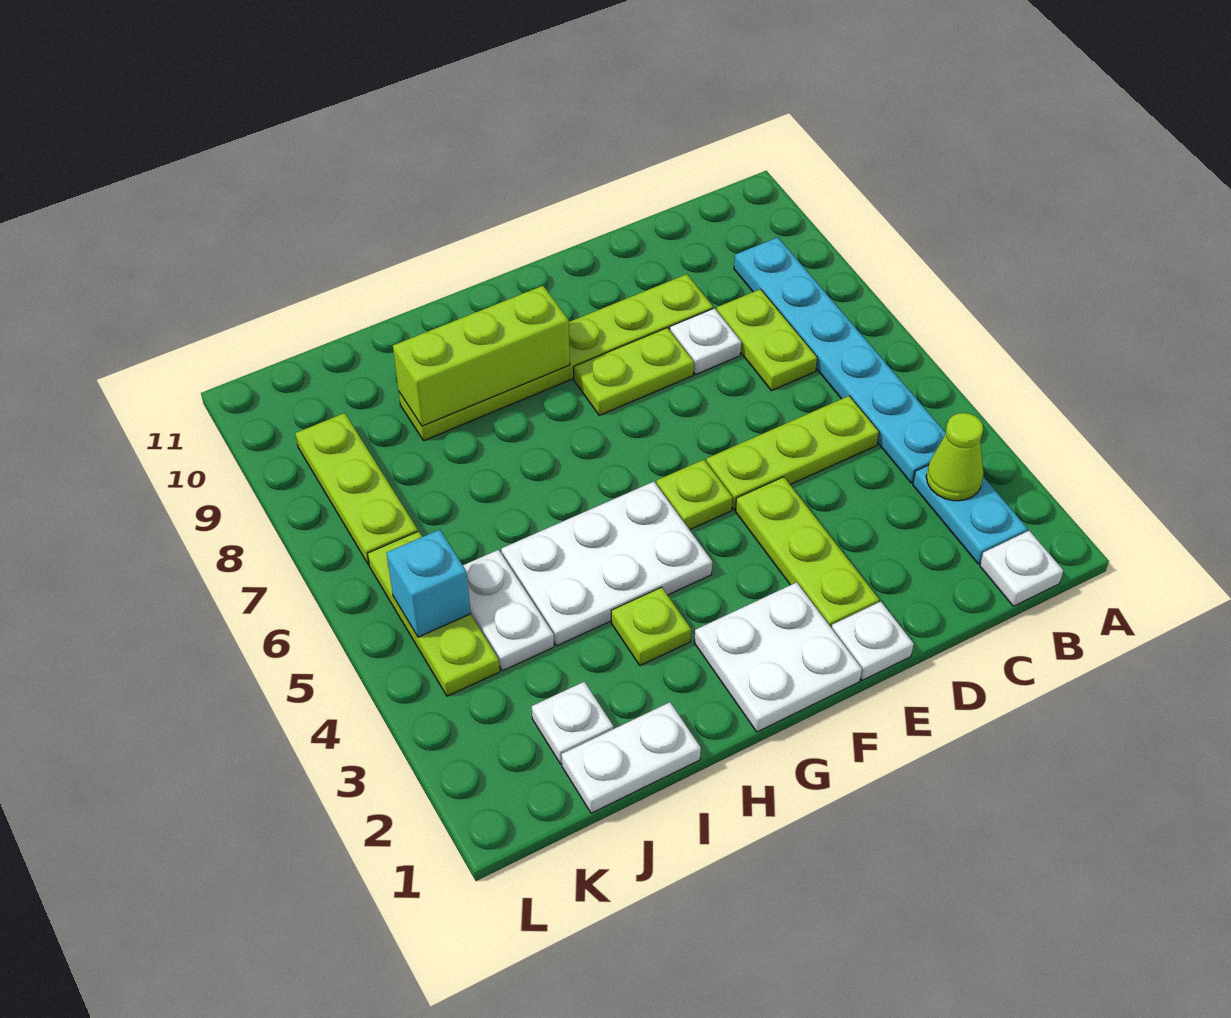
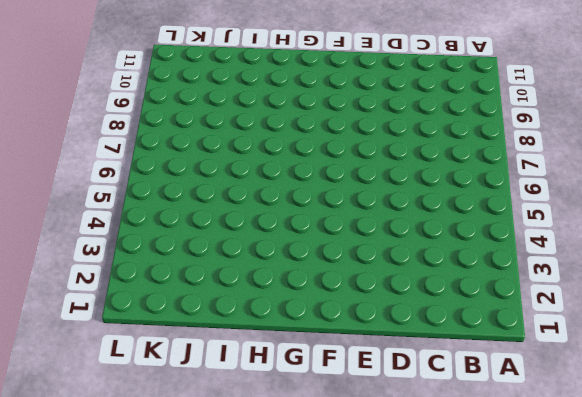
none -> white 1x1 plate [980,531,1063,606]
none -> cyan 1x2 plate [913,465,1027,564]
none -> cyan 1x6 plate [734,237,946,483]

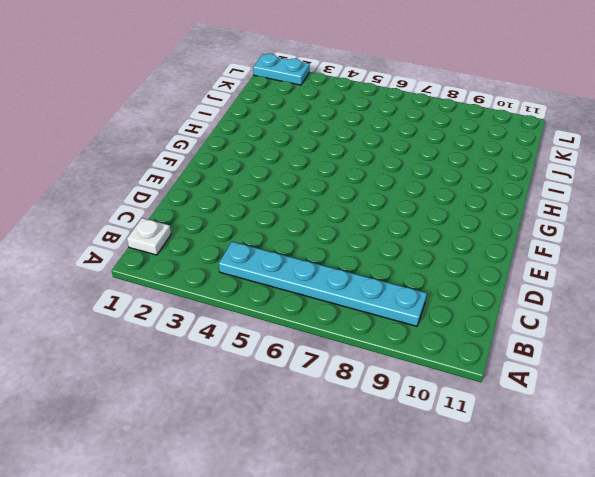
cyan 1x2 plate [253,54,310,85] -> cyan 1x2 plate moved to [913,465,1027,564]
none -> lime 1x3 plate [706,396,879,510]
none -> lime 1x2 plate [717,289,817,391]
none -> white 1x1 plate [670,308,741,374]

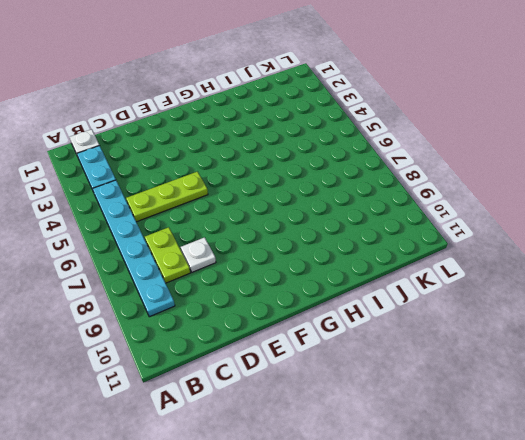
none -> lime 1x6 plate [399,274,713,441]
none -> white 1x1 plate [832,602,914,680]
none -> lime 1x3 plate [735,477,879,628]

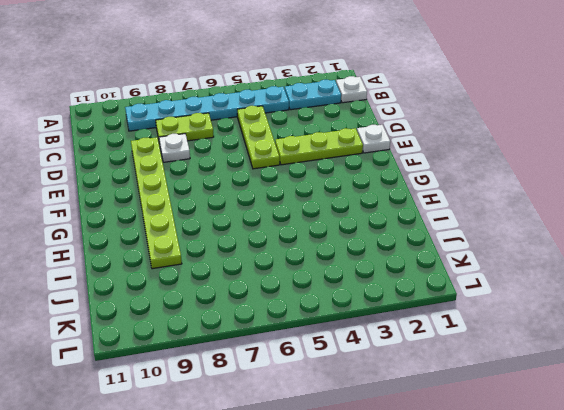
none -> lime 1x2 plate [574,328,694,415]
none -> white 2x2 plate [694,582,862,732]
none -> lime 1x1 plate [656,460,733,530]

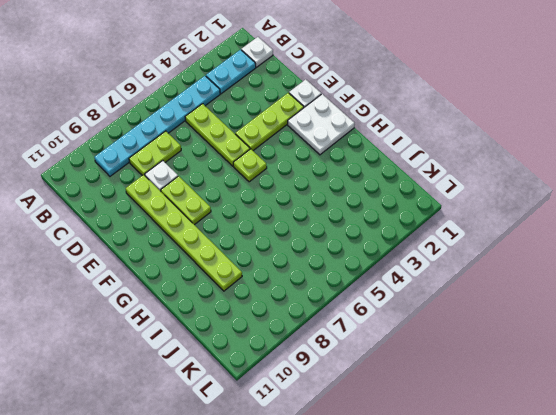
none -> white 2x3 plate [501,482,712,646]
none -> lime 1x1 plate [611,587,691,666]
none -> white 1x2 plate [561,702,701,813]

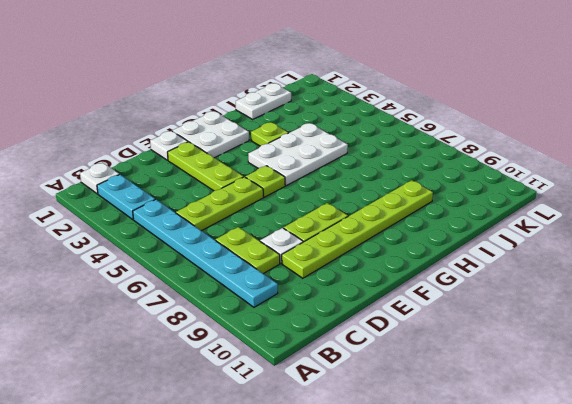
none -> white 1x1 plate [532,682,613,764]
none -> white 1x2 plate [463,550,554,671]
none -> lime 1x3 plate [368,531,500,696]

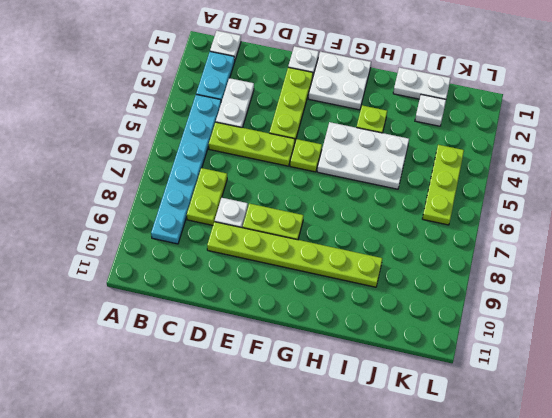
white 1x2 plate [216,78,254,128] -> white 1x2 plate moved to [463,550,554,671]
none -> lime 1x3 plate [295,413,418,565]
none -> lime 1x1 cone [926,413,984,501]
none -> lime 1x3 brick [393,286,570,426]

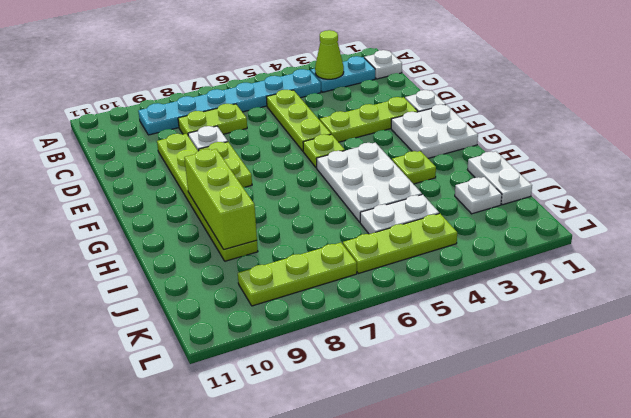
none -> cyan 1x1 brick [387,530,471,637]

